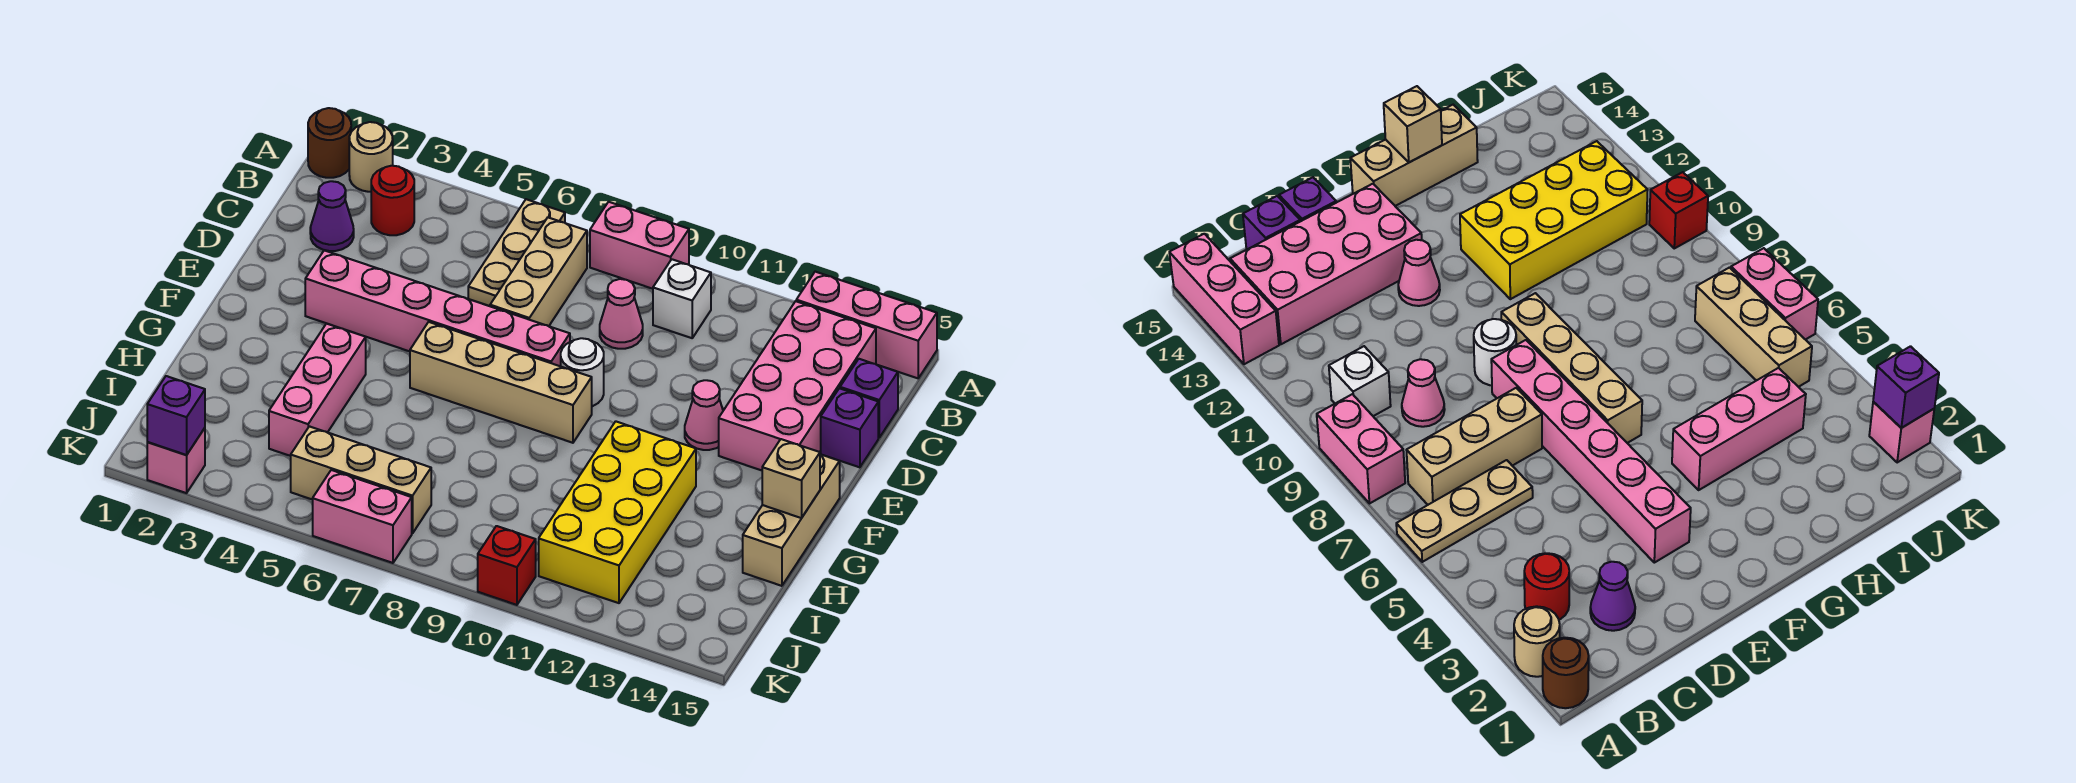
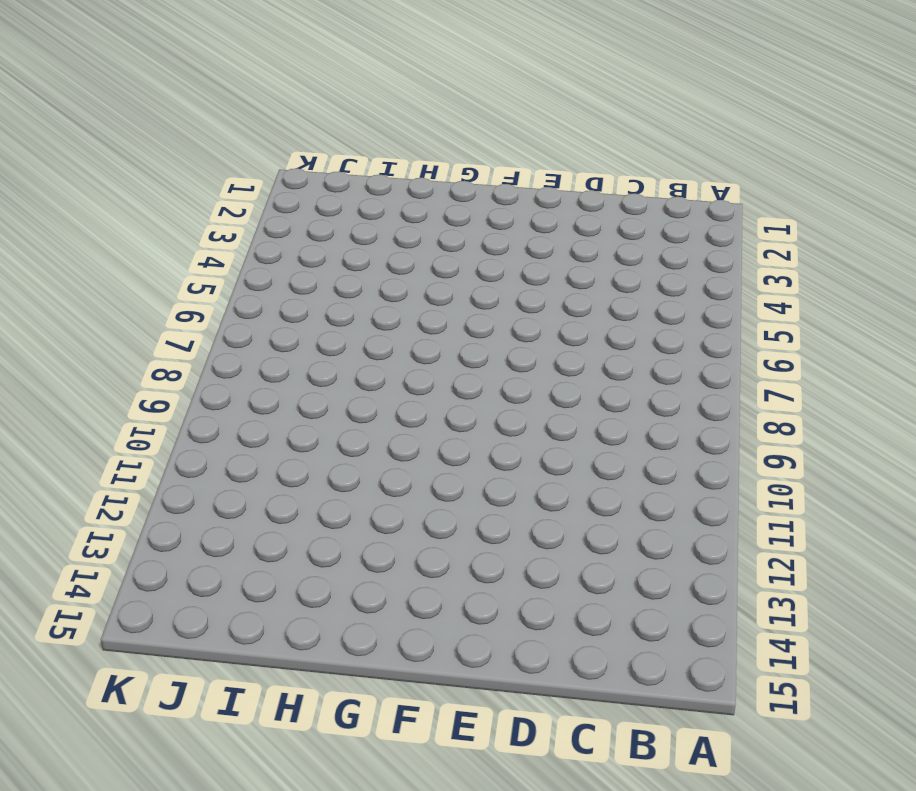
none -> brown 1x1 round brick [308,108,351,178]
none -> tan 1x1 round brick [349,122,393,192]
none -> tan 1x3 plate [468,199,565,306]

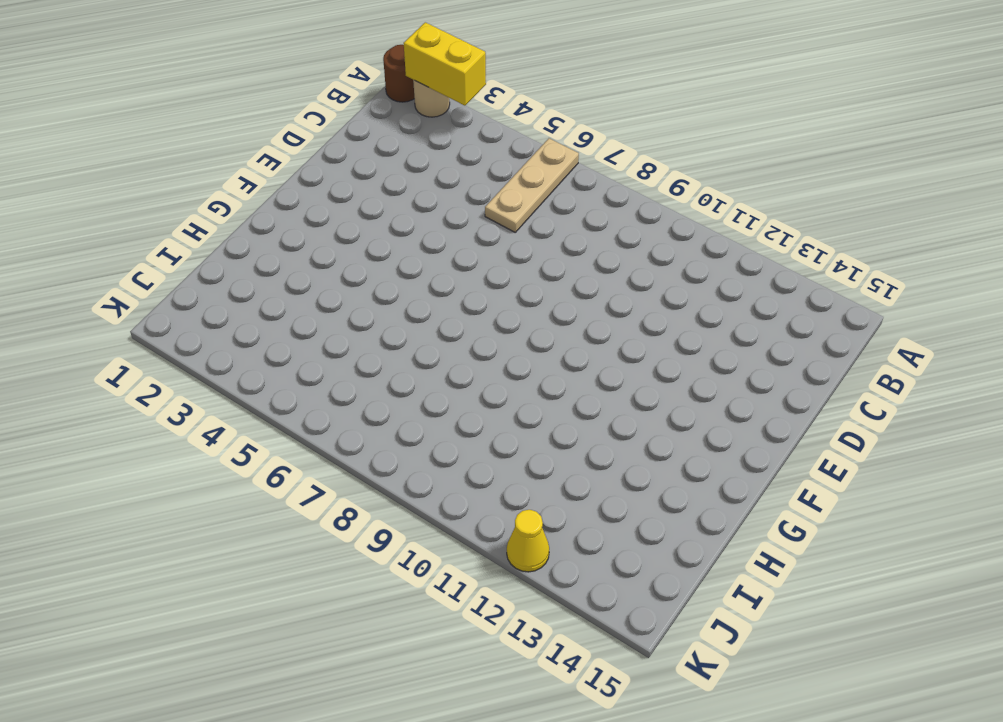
yellow 1x2 brick [404,22,486,106] -> none
yellow 1x1 cone [507,510,549,572] -> none
none -> pink 1x2 brick [590,202,689,289]
none -> pink 1x3 brick [796,272,937,378]
none -> red 1x1 round brick [371,166,414,235]

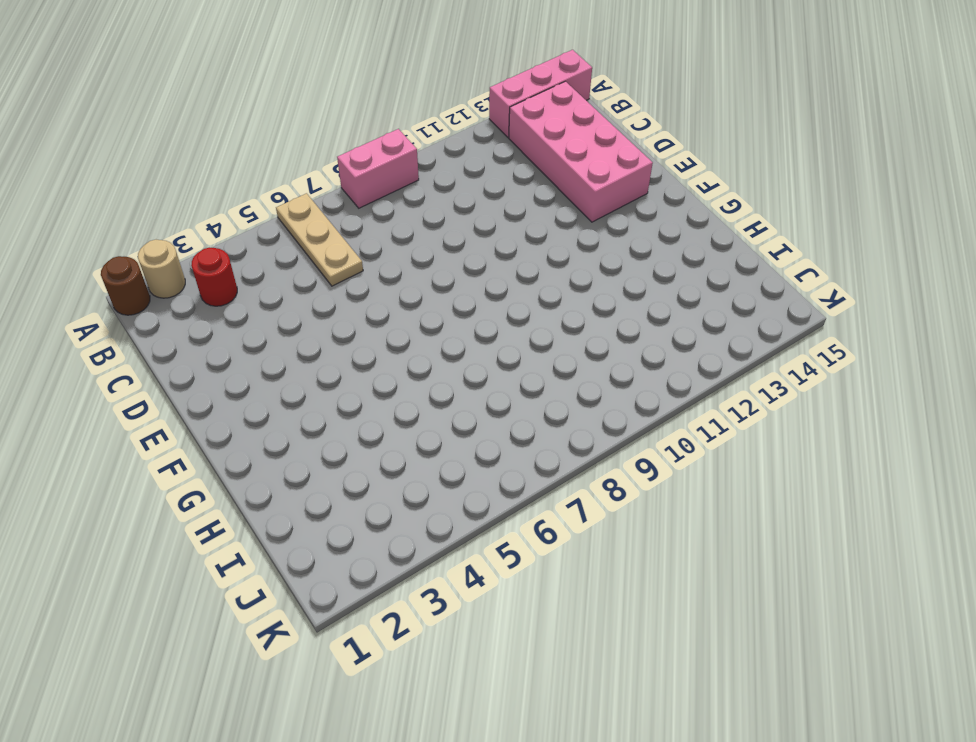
none -> tan 1x3 brick [490,217,587,326]
none -> white 1x1 brick [653,259,711,338]
none -> purple 1x1 cone [310,181,354,251]

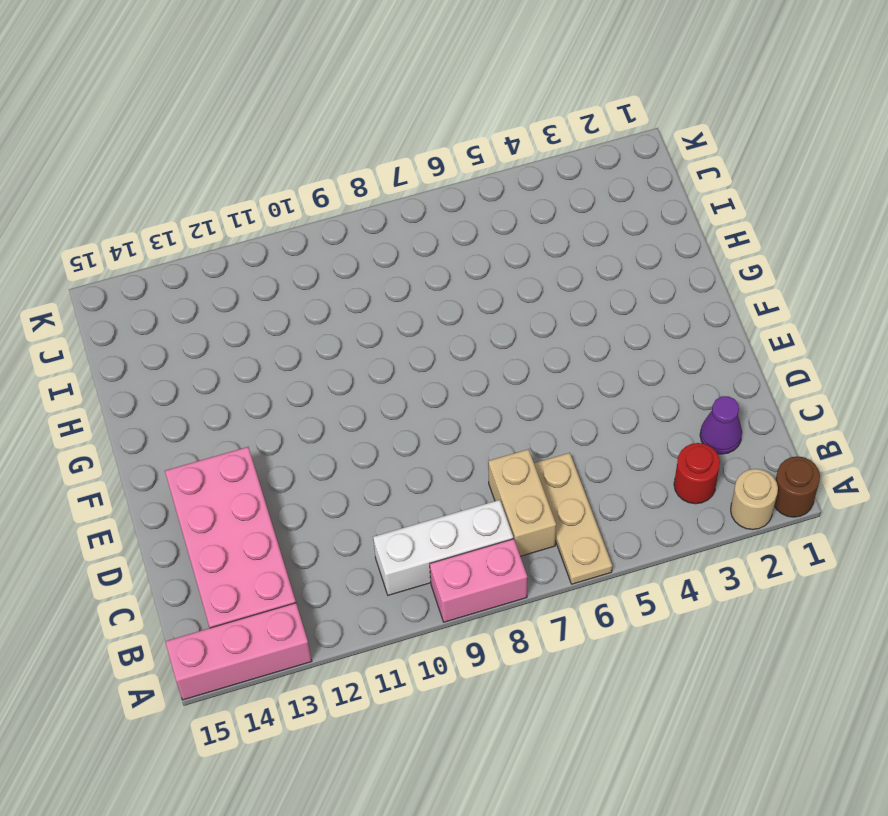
tan 1x2 brick [488,449,556,556] -> tan 1x3 brick [490,217,587,326]
white 1x3 brick [373,500,513,595] -> white 1x1 brick [653,259,711,338]
none -> pink 1x1 cone [600,279,643,349]
none -> purple 1x1 brick [840,359,898,438]
none -> purple 1x1 brick [821,388,878,467]

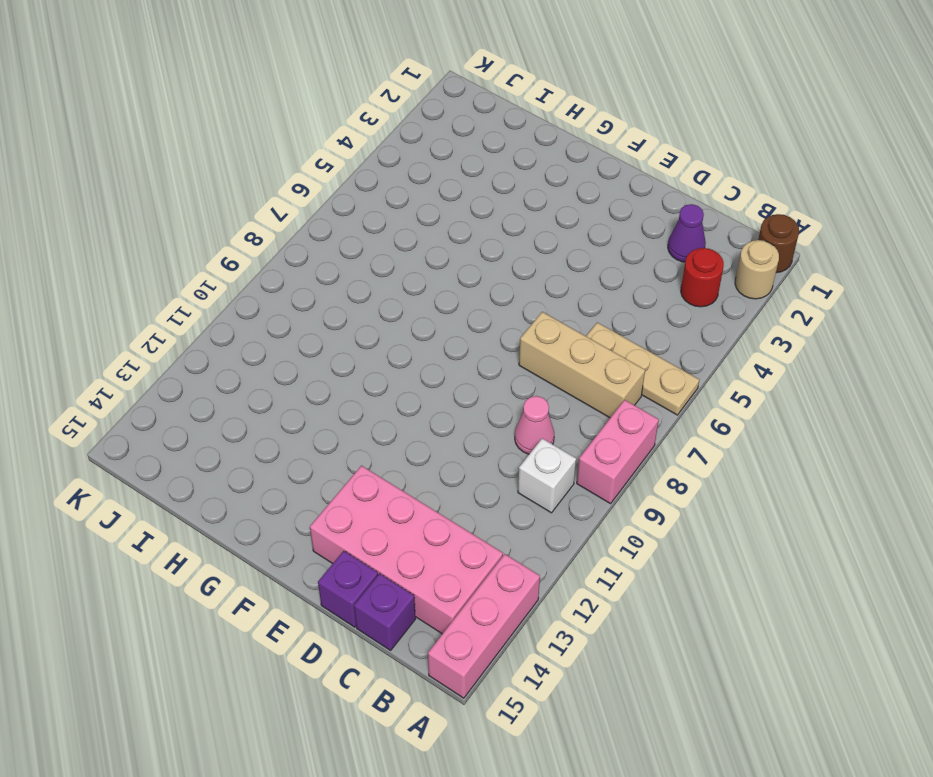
none -> pink 1x6 brick [305,250,570,366]
none -> white 1x1 round brick [561,338,604,406]
none -> pink 1x1 cone [685,380,723,450]

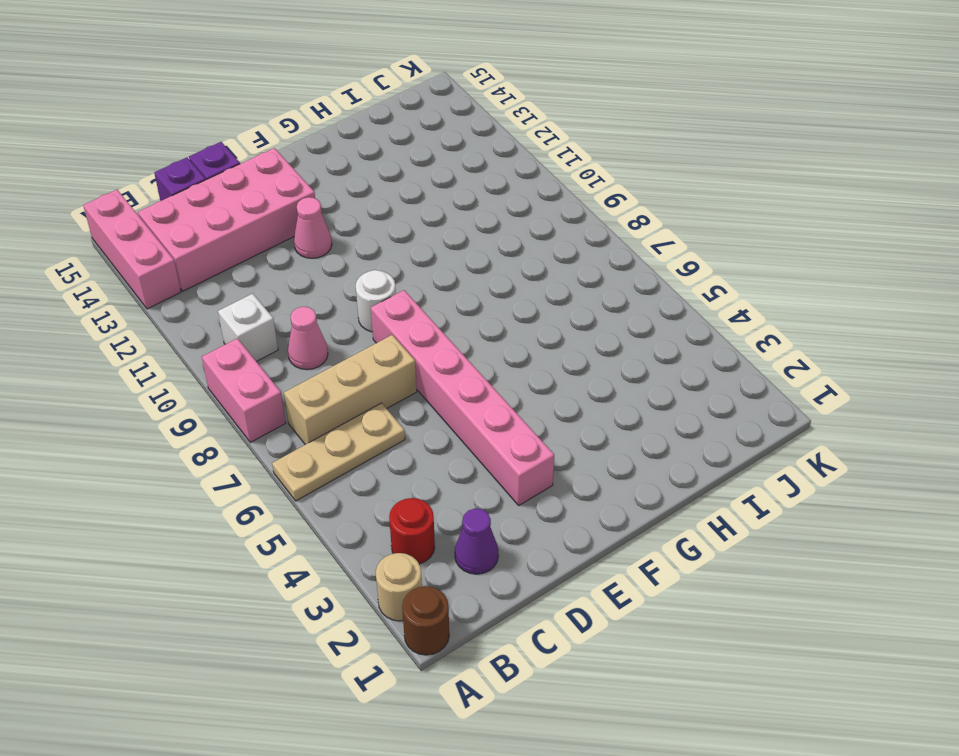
none -> tan 1x4 brick [410,322,592,443]
none -> tan 1x3 brick [743,454,840,586]
none -> pink 1x3 brick [269,324,366,456]

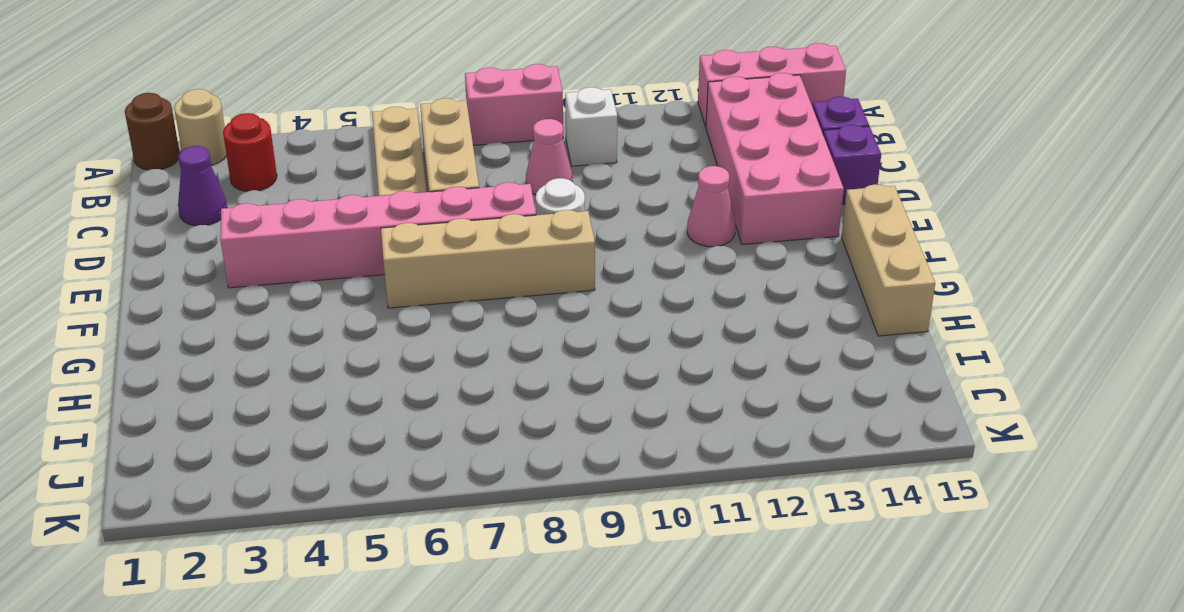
none -> pink 1x3 brick [269,324,366,456]
none -> yellow 2x4 brick [539,421,696,603]
none -> tan 1x3 brick [291,426,431,533]

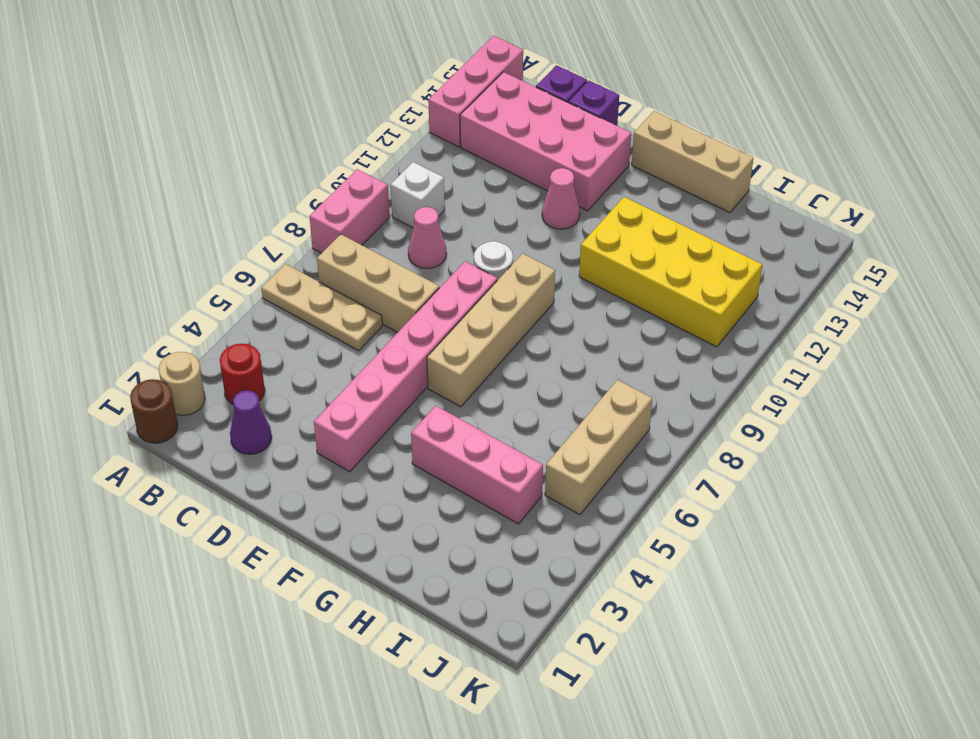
none -> pink 1x1 brick [147,428,205,493]
none -> pink 1x2 brick [313,470,412,563]
none -> red 1x1 brick [478,526,536,605]

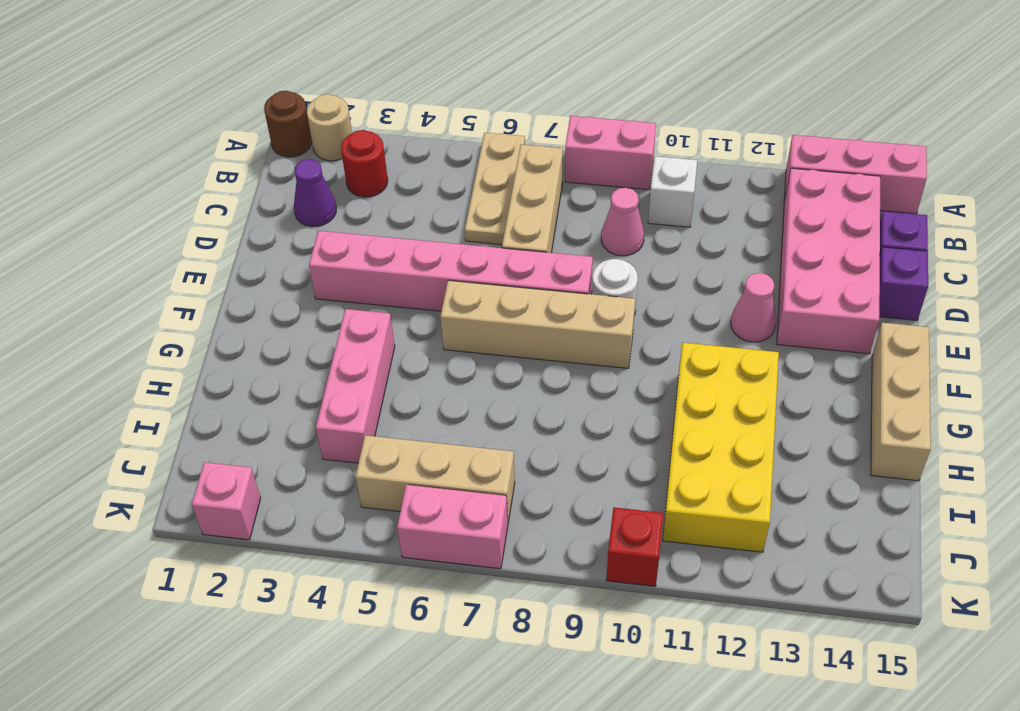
none -> tan 1x1 brick [762,439,820,518]
none -> purple 1x1 brick [147,376,205,455]

